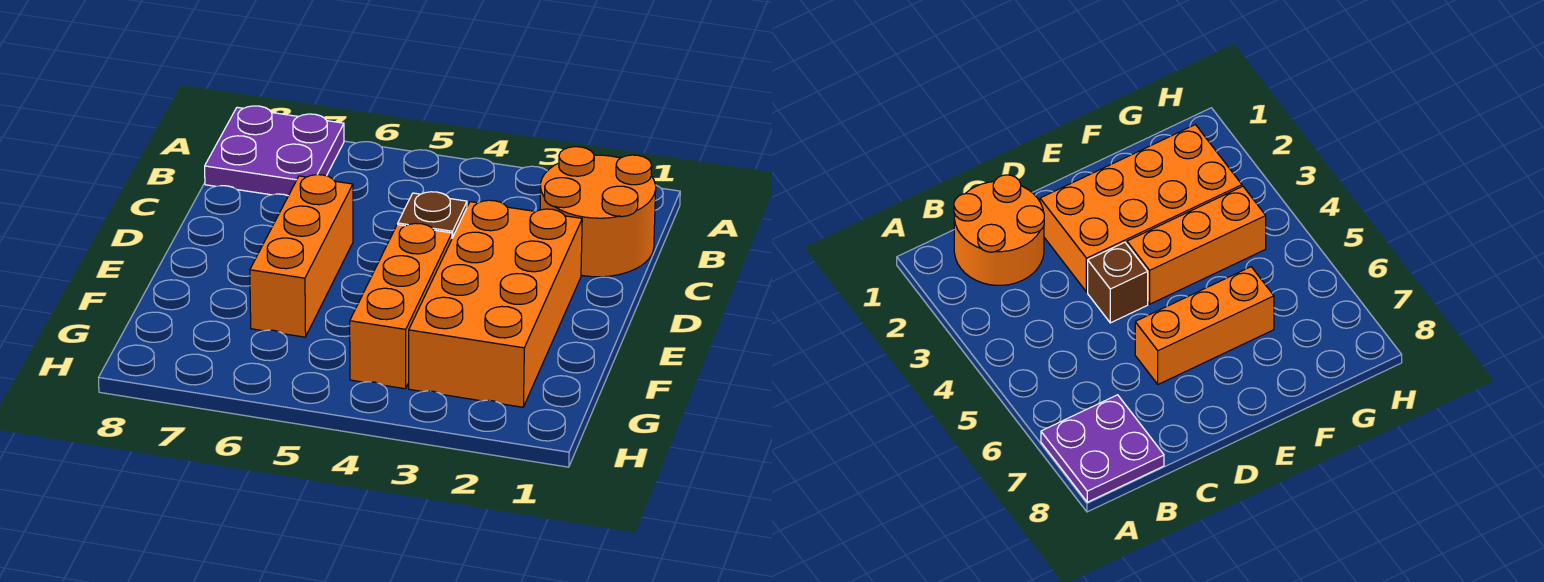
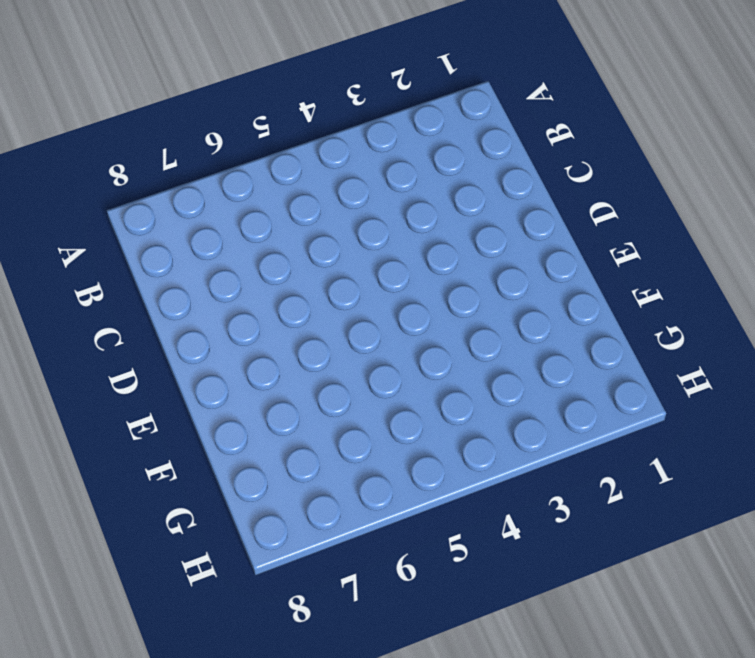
none -> purple 2x2 plate [205,106,344,196]
none -> orange 2x2 round brick [540,147,656,277]

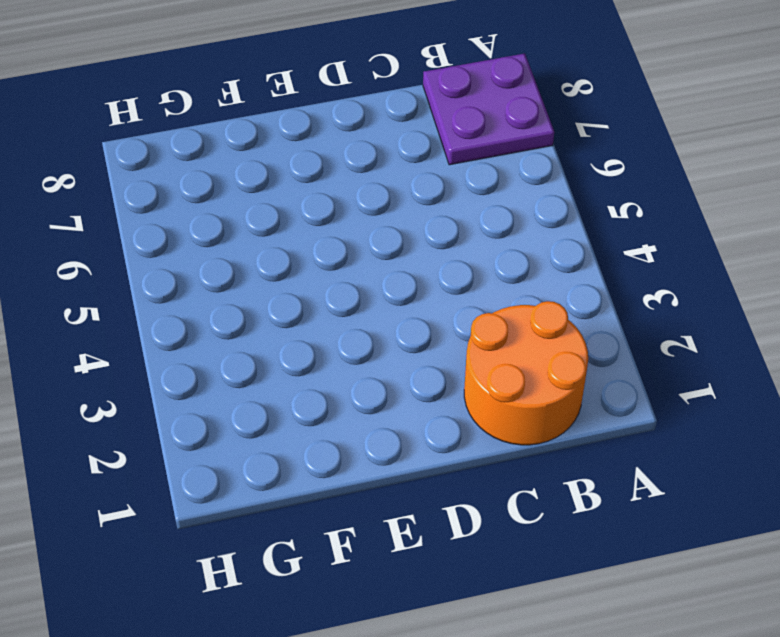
none -> orange 2x4 brick [409,200,582,407]
none -> brown 1x1 brick [398,192,467,238]

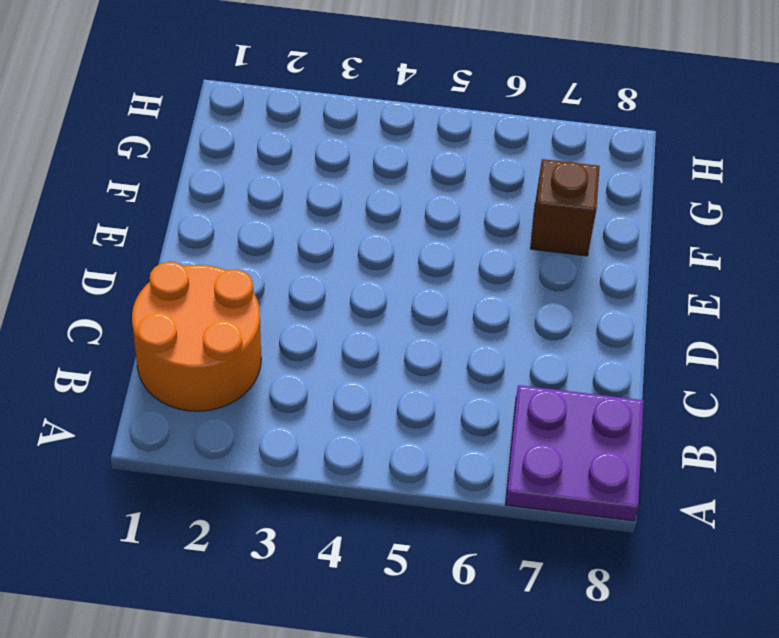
brown 1x1 brick [531,159,600,256] -> brown 1x1 brick moved to [398,192,467,238]
none -> orange 2x4 brick [409,200,582,407]
none -> orange 1x3 brick [250,175,353,337]

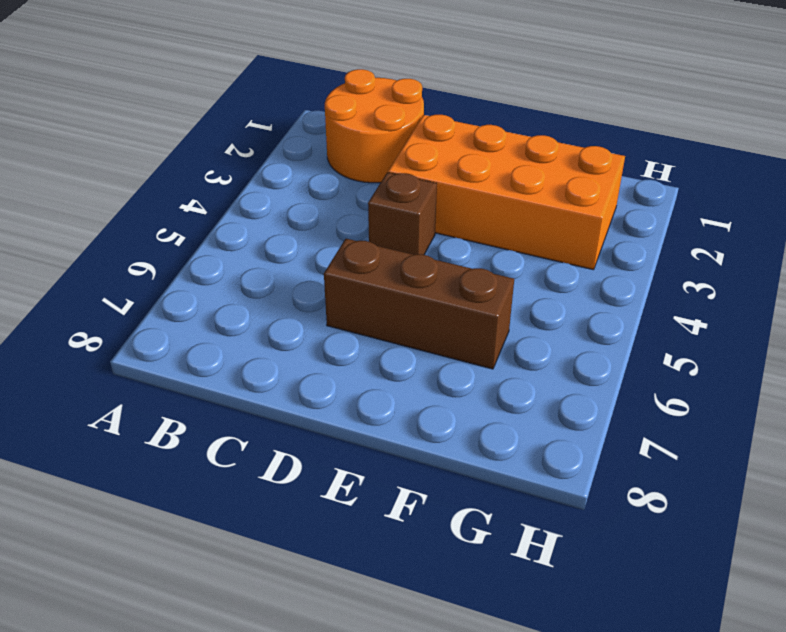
brown 1x3 brick [324,239,514,369] -> orange 1x3 brick [250,175,353,337]
none -> purple 2x2 plate [205,106,344,196]
none -> orange 1x3 brick [350,223,452,389]

